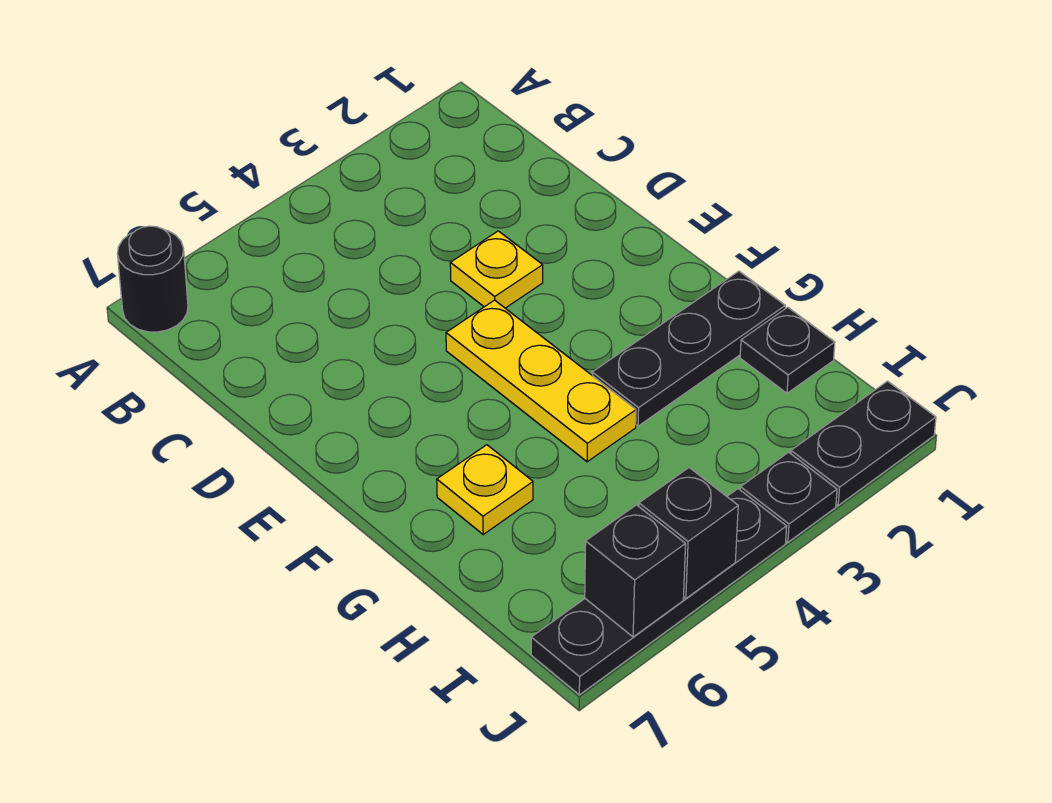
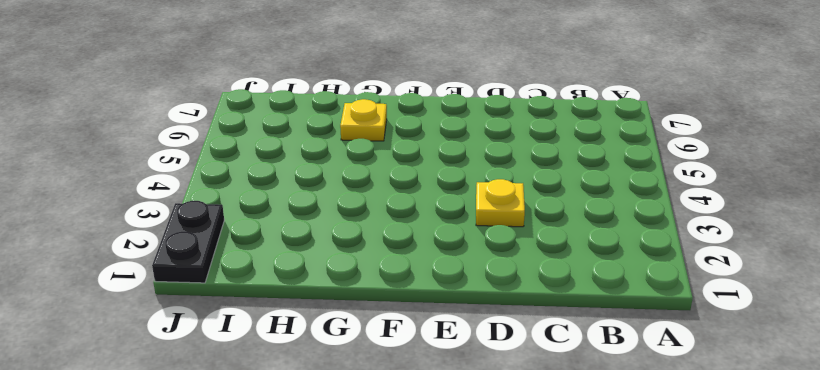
none -> black 1x1 round brick [117,226,188,332]
none -> yellow 1x3 plate [446,300,636,462]

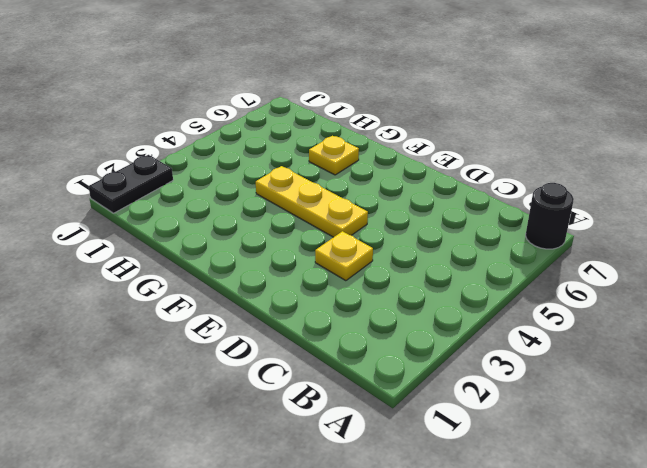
none -> black 1x3 plate [592,271,785,426]
none -> black 1x1 plate [740,307,835,393]

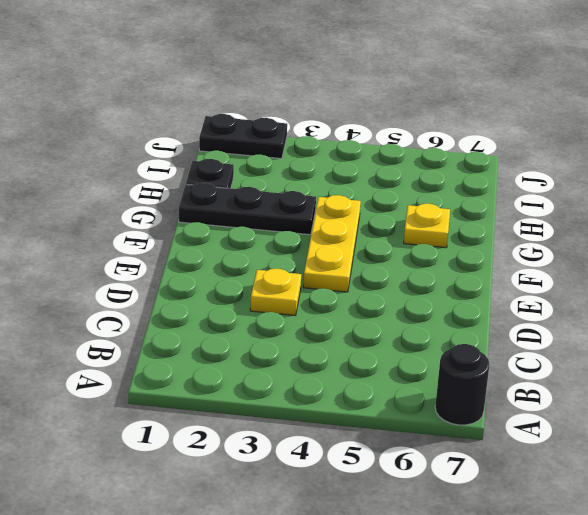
none -> black 1x1 plate [740,452,837,542]
none -> black 1x4 plate [531,489,787,695]

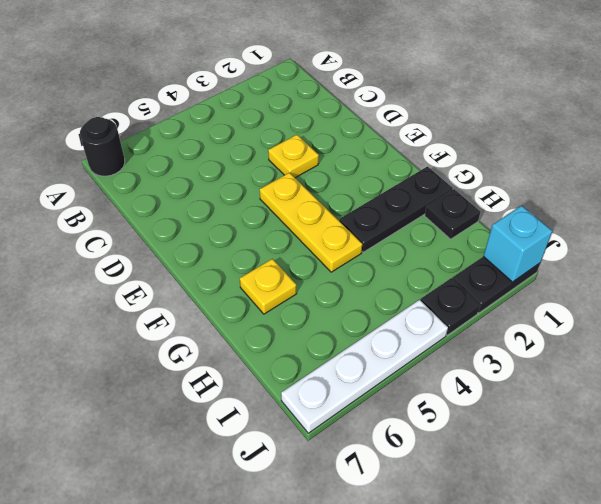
cyan 1x1 brick [483,206,552,282] -> none
white 1x4 plate [281,300,448,433] -> black 1x4 plate [531,489,787,695]
none -> black 1x1 brick [639,468,738,598]
none -> black 1x1 brick [585,505,686,637]

